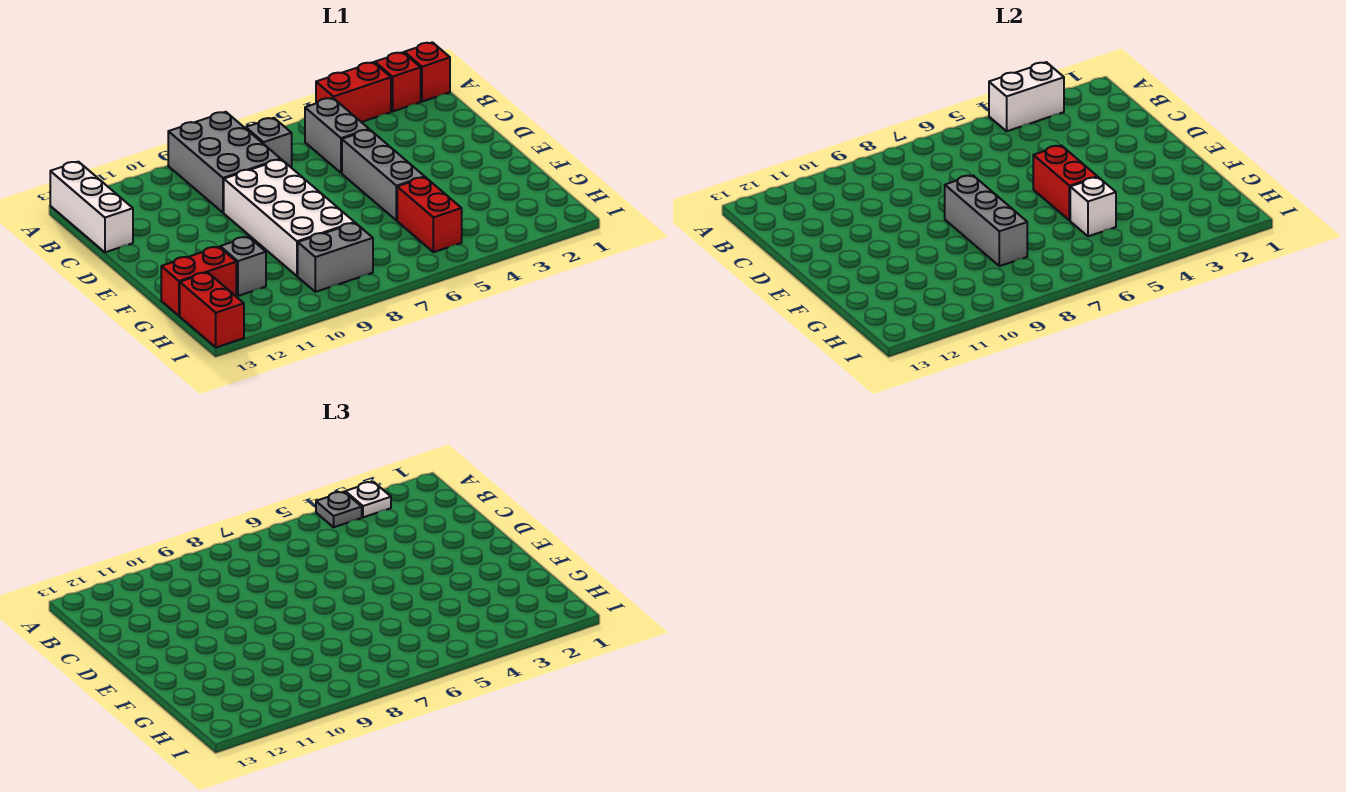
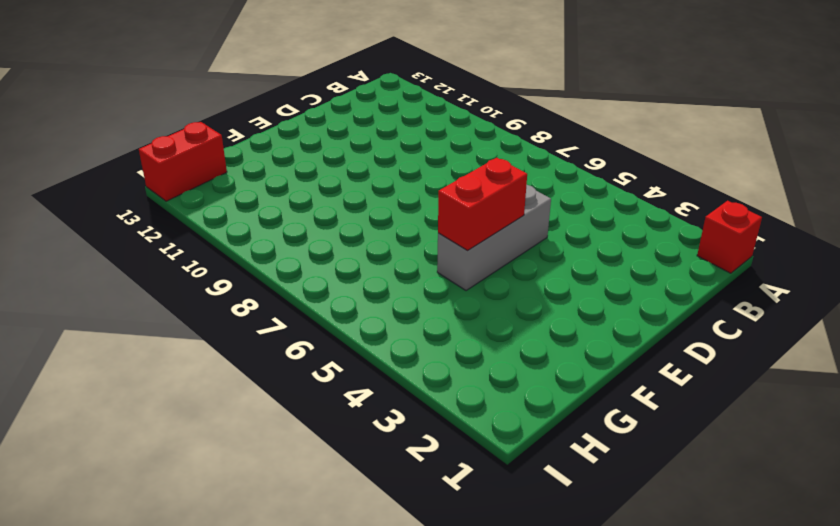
none -> red 1x1 brick [375,52,421,111]
none -> red 1x2 brick [316,62,391,122]
none -> grey 2x3 brick [168,112,281,213]

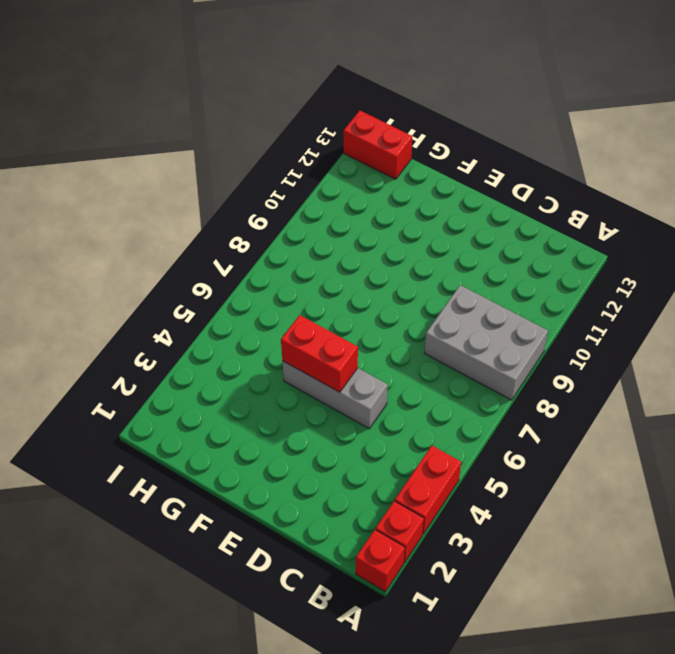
none -> white 1x3 brick [50,162,133,252]
none -> grey 1x2 brick [305,98,369,173]
none -> grey 1x1 brick [246,118,292,168]

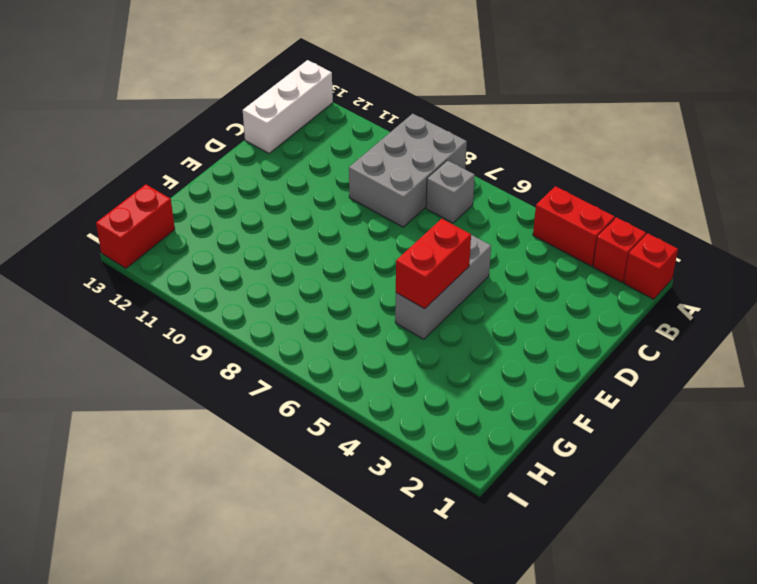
none -> grey 1x2 brick [305,98,369,173]
none -> white 2x4 brick [224,159,354,276]
none -> red 1x2 brick [397,177,462,252]

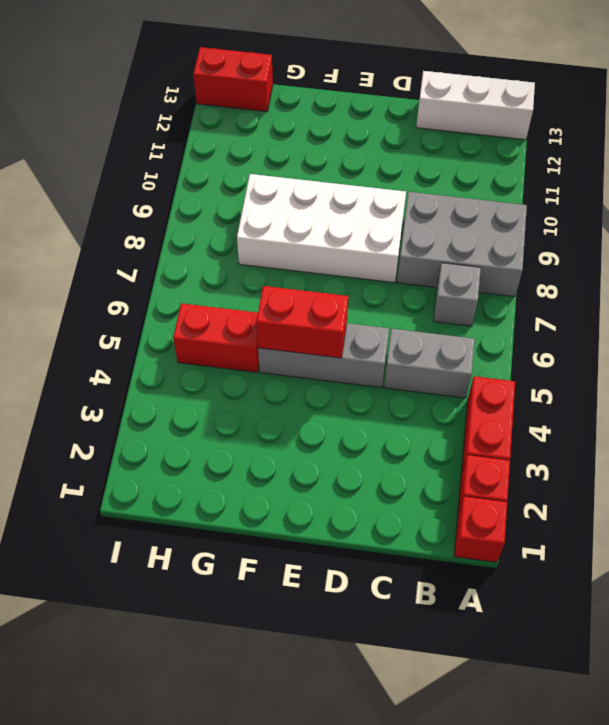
none -> grey 1x1 brick [220,237,266,296]
none -> red 1x2 brick [161,247,236,316]
none -> grey 1x2 brick [298,223,373,292]

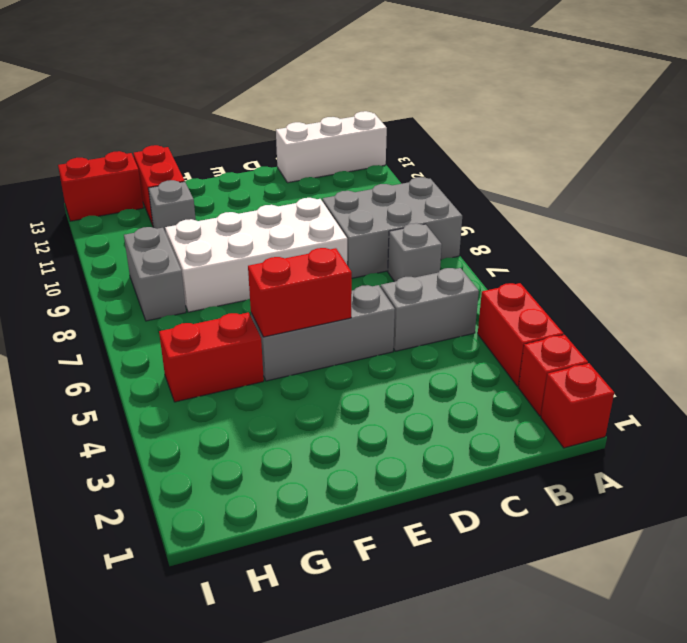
none -> white 1x2 brick [989,62,1064,131]
none -> grey 1x3 brick [945,175,1027,266]
none -> white 1x1 brick [1070,177,1116,236]

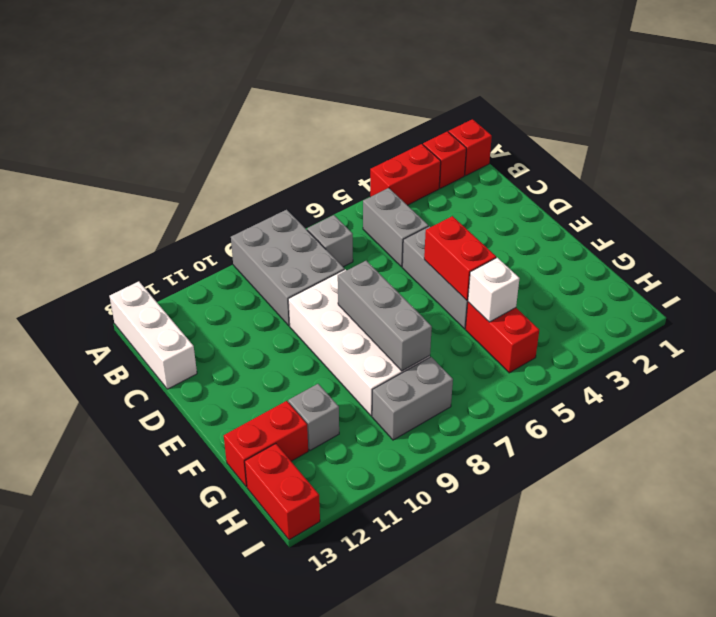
none -> white 1x2 brick [989,62,1064,131]
none -> white 1x1 plate [345,482,391,517]
none -> grey 1x1 plate [316,492,362,527]

